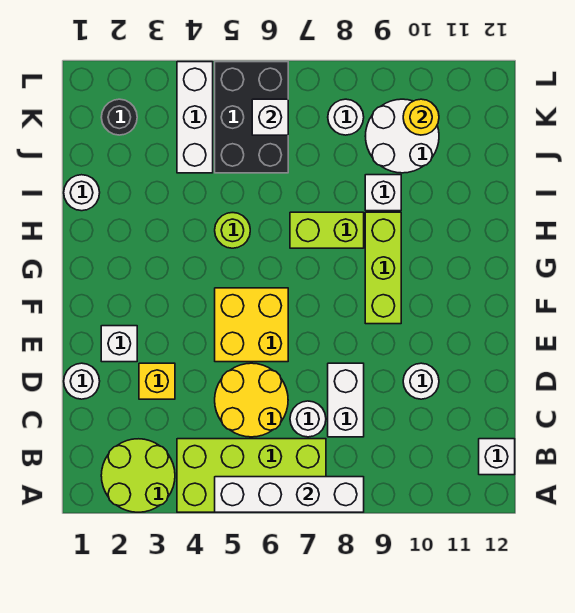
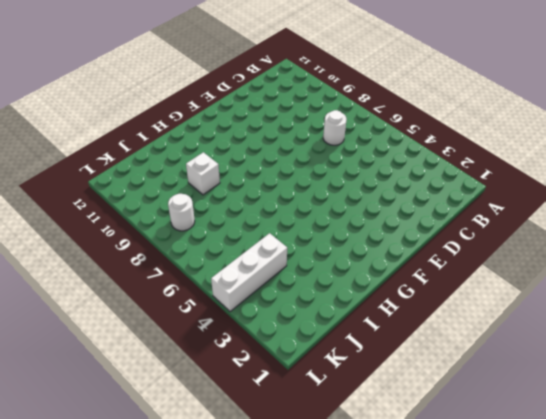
none -> lime 2x2 round brick [101,439,175,512]
none -> lime 2x4 brick [177,439,326,512]
none -> white 1x1 brick [479,439,515,475]

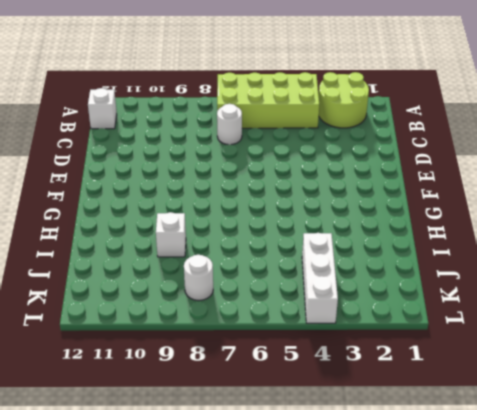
none -> yellow 2x2 round brick [215,363,288,437]
none -> white 1x2 brick [328,363,364,437]
none -> white 1x1 round brick [64,363,100,399]

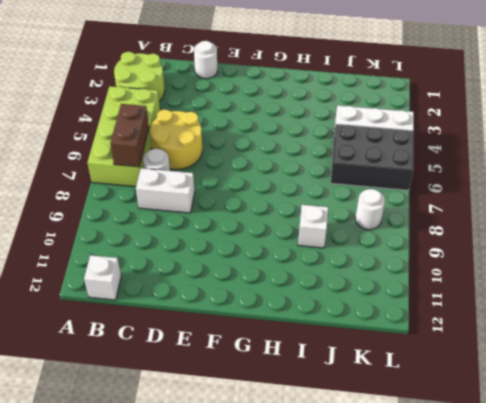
brown 1x2 brick [110,104,149,167] -> none
none -> yellow 1x1 brick [139,363,175,399]
none -> white 1x1 round brick [403,363,439,399]
none -> white 1x1 brick [101,326,137,362]

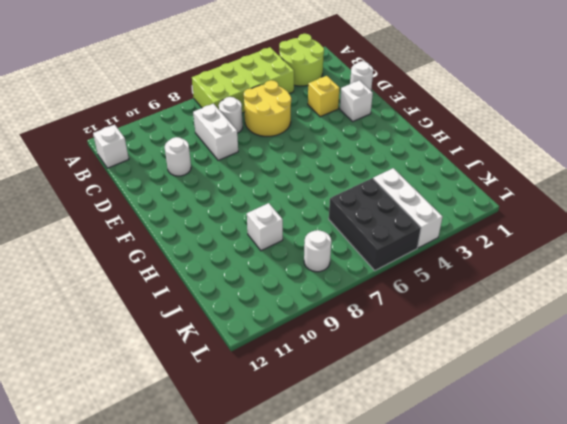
none -> yellow 2x2 brick [215,288,288,362]
none -> lime 1x3 brick [365,212,401,324]
none -> lime 1x1 round brick [215,213,250,248]

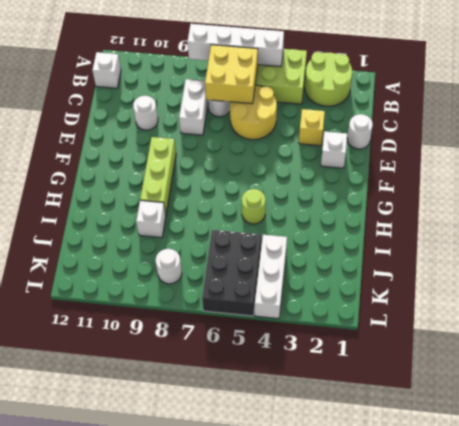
yellow 2x2 brick [205,45,258,104] -> yellow 2x2 brick moved to [215,288,288,362]
none -> lime 1x2 brick [290,212,364,248]
none -> white 1x1 round brick [64,175,100,211]
none -> white 2x2 round brick [365,99,439,173]

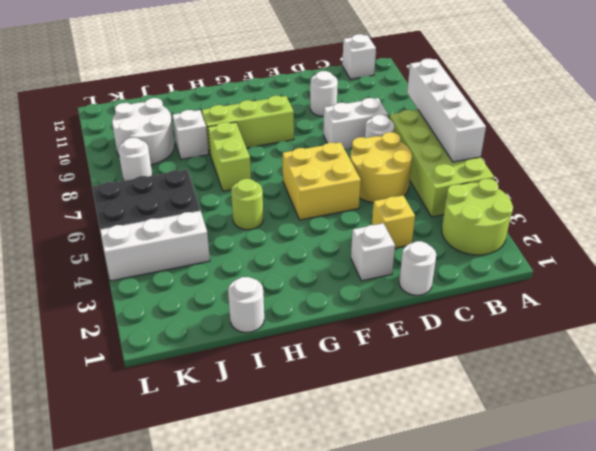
none -> black 1x1 round brick [101,99,137,135]
none -> white 1x1 brick [252,99,288,135]
none -> yellow 1x1 round brick [403,99,439,135]

